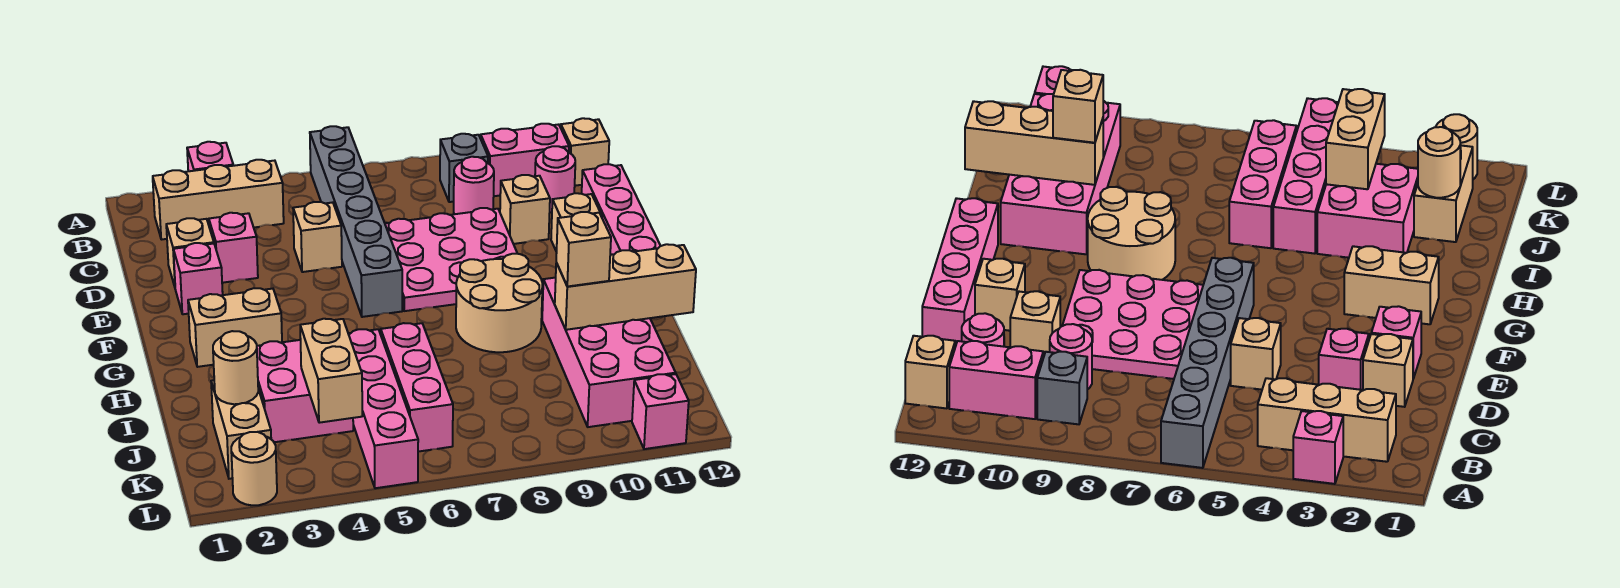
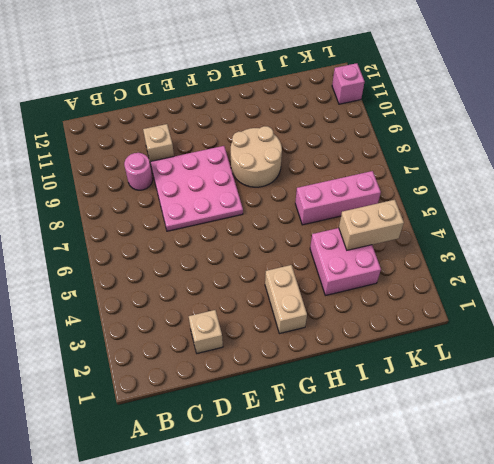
none -> pink 1x1 brick [187,142,233,171]
none -> grey 1x6 brick [310,126,402,317]
none -> tan 1x3 brick [153,160,284,240]

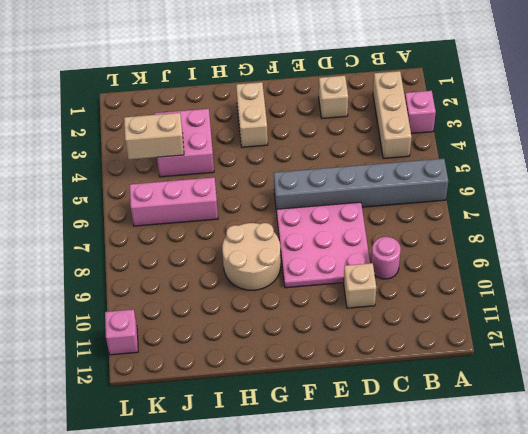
none -> grey 1x1 brick [440,134,488,202]
none -> pink 1x2 brick [481,124,569,196]
none -> tan 1x1 brick [561,118,609,186]

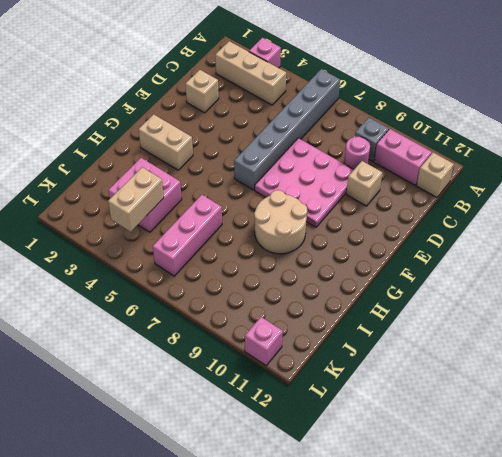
none -> pink 1x1 round brick [535,146,575,213]
none -> pink 1x1 brick [209,213,258,283]
none -> tan 1x1 brick [293,202,342,272]

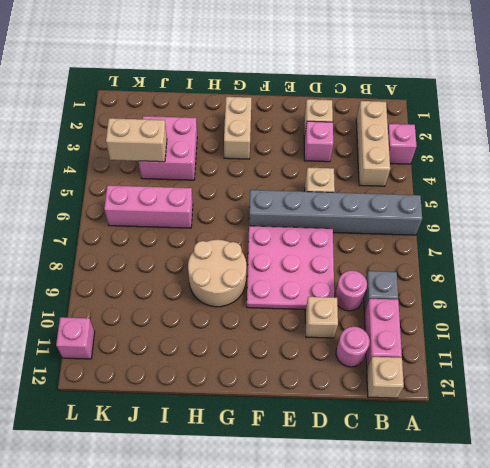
none -> pink 1x4 brick [582,164,660,255]
none -> pink 1x1 brick [173,243,223,314]
none -> tan 1x1 brick [551,193,602,252]

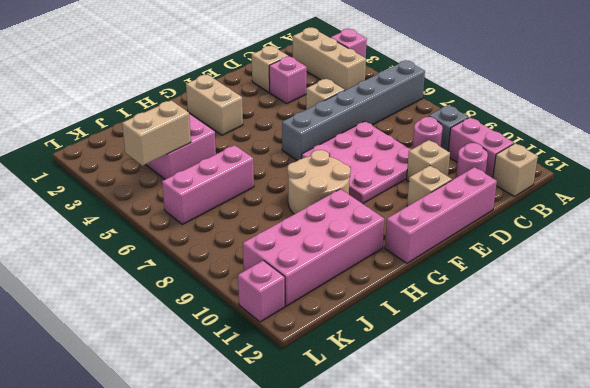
none -> pink 1x1 brick [173,243,223,314]
none -> pink 1x4 brick [348,329,418,488]
none -> tan 1x2 brick [211,380,271,479]

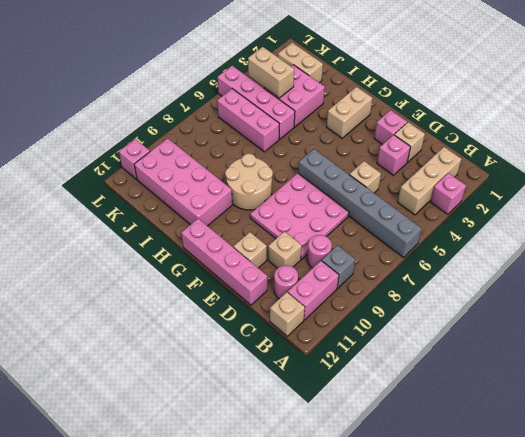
none -> tan 1x1 round brick [231,432,277,505]
none -> tan 1x3 brick [555,244,696,330]
none -> tan 1x1 round brick [213,331,258,404]

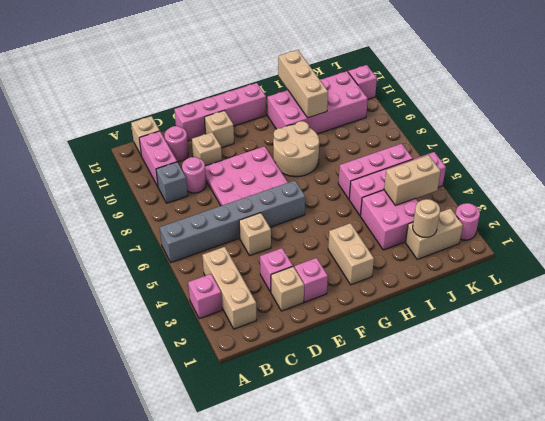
pink 1x1 round brick [455,203,480,240] -> tan 1x1 round brick [231,432,277,505]
none -> tan 1x1 brick [556,212,611,286]

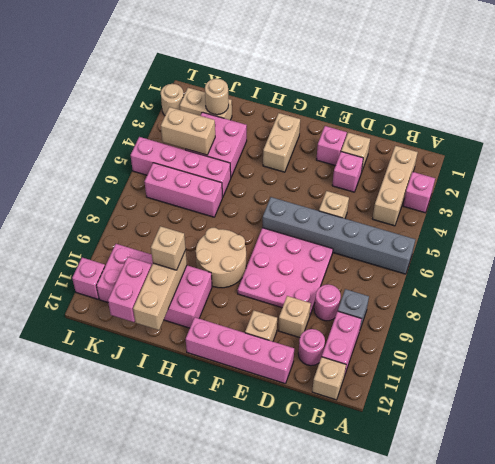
pink 1x2 brick [108,257,151,322] -> none

